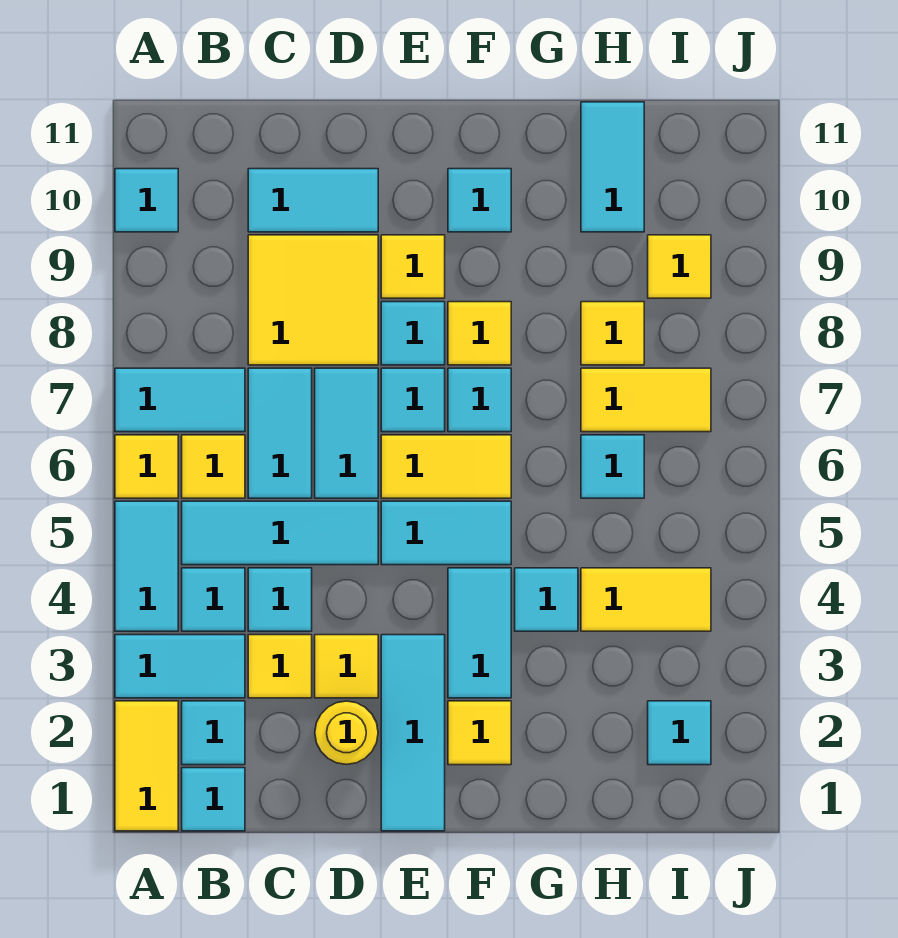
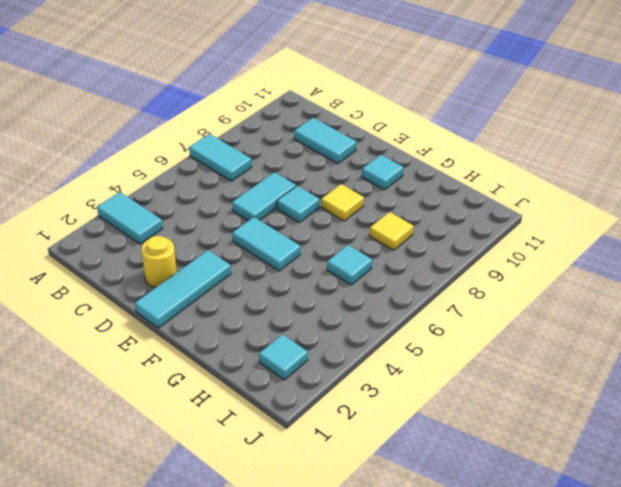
none -> yellow 1x2 tile [115,701,178,831]
none -> cyan 1x2 tile [115,501,178,631]
none -> yellow 1x1 tile [115,435,178,498]
none -> cyan 1x1 tile [115,169,178,232]

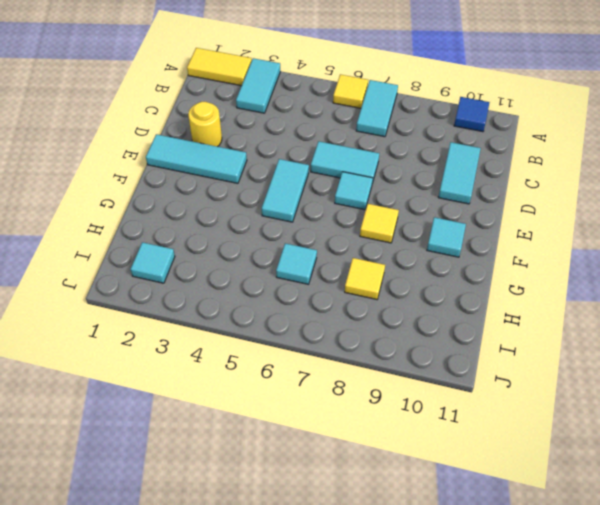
blue 1x1 tile [454,97,490,132] -> cyan 1x1 tile [115,169,178,232]
none -> cyan 1x2 tile [115,501,178,631]
none -> cyan 1x1 tile [182,768,245,831]
none -> cyan 1x1 tile [182,701,245,765]
none -> cyan 1x1 tile [182,568,245,631]

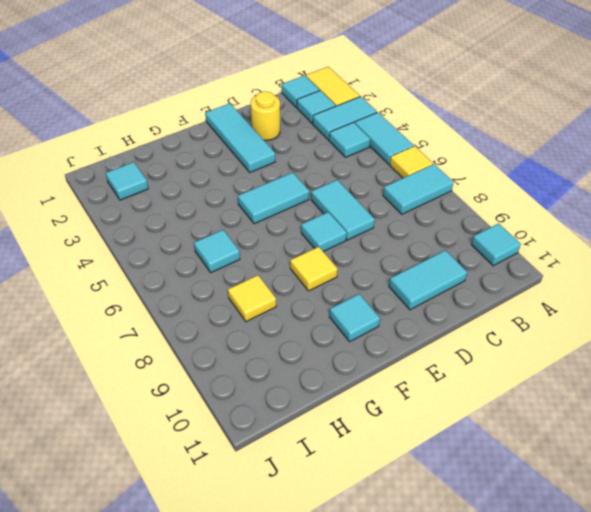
none -> cyan 1x3 tile [182,501,378,565]
none -> yellow 1x1 tile [182,435,245,498]
none -> yellow 1x1 tile [248,635,312,698]
none -> cyan 1x1 tile [248,568,312,631]

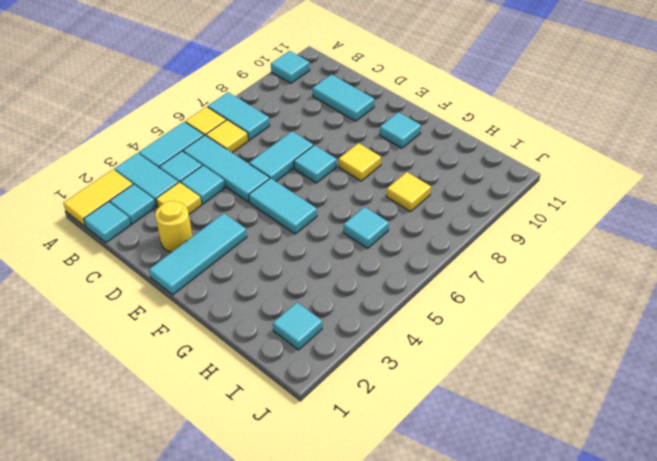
none -> cyan 1x2 tile [248,368,312,498]
none -> yellow 2x2 tile [248,235,378,365]
none -> yellow 1x1 tile [315,635,378,698]
none -> yellow 1x2 tile [381,435,511,498]

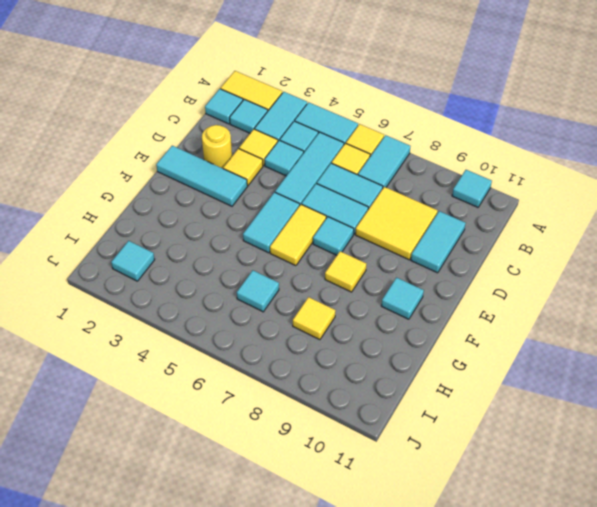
none -> cyan 1x1 tile [381,302,445,365]
none -> yellow 1x1 tile [381,235,445,298]
none -> yellow 1x1 tile [448,701,511,765]
none -> cyan 1x2 tile [448,568,511,698]

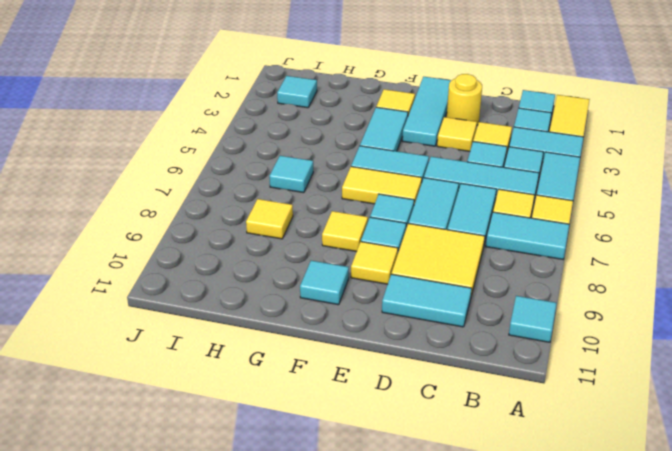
none -> cyan 1x1 tile [448,368,511,432]
none -> cyan 1x1 tile [515,568,578,631]
none -> yellow 1x2 tile [581,568,711,631]
none -> yellow 1x2 tile [581,368,711,432]

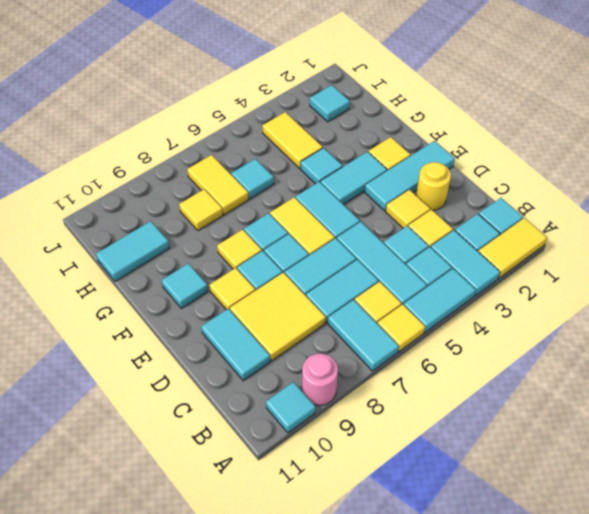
pink 1x1 round brick [302,354,338,405] -> none
none -> yellow 1x1 tile [648,235,711,298]

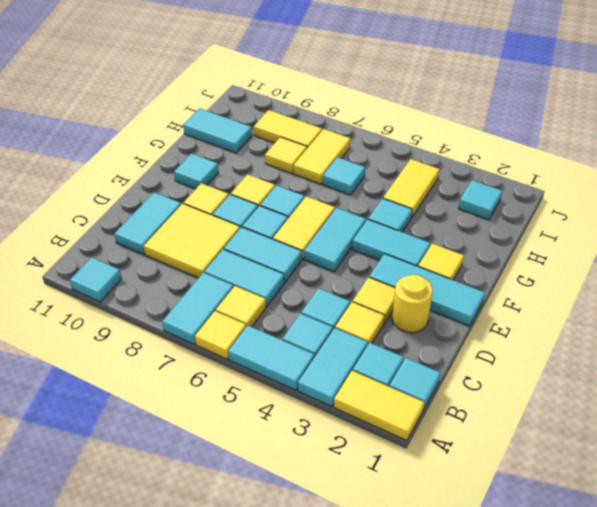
yellow 1x2 tile [254,110,322,148] -> yellow 1x1 tile [648,235,711,298]
none -> cyan 1x3 tile [182,501,378,565]

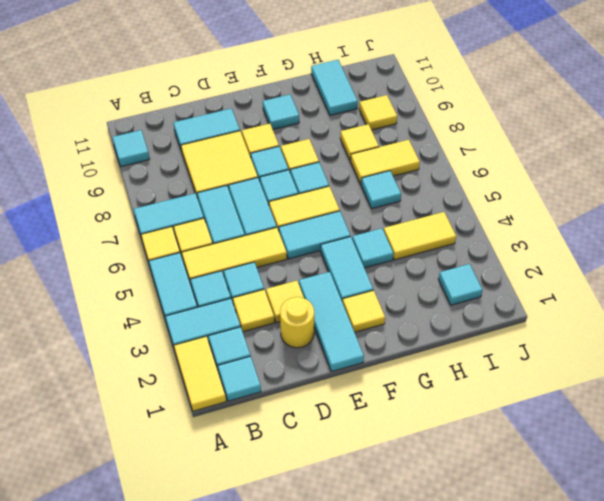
yellow 1x3 tile [182,227,287,283] -> cyan 1x3 tile [182,501,378,565]

